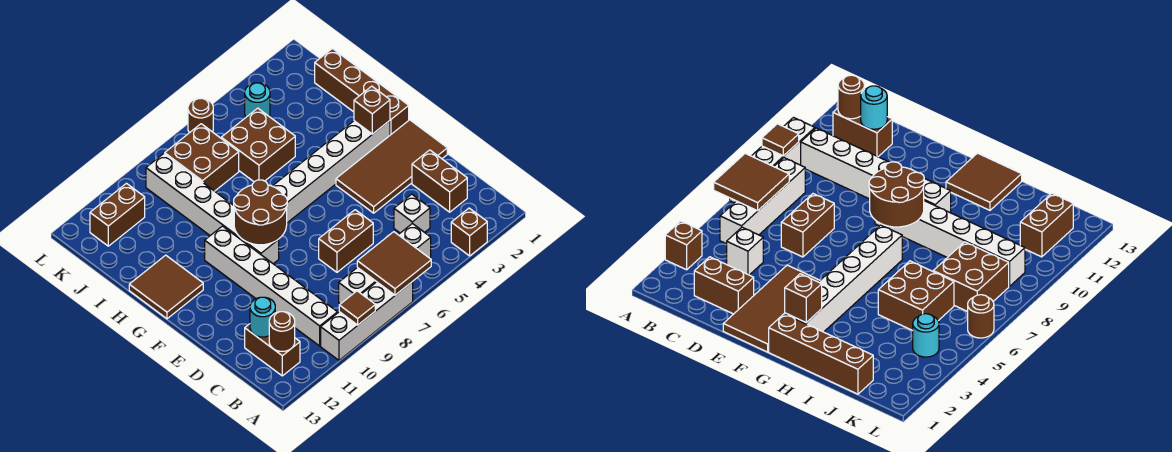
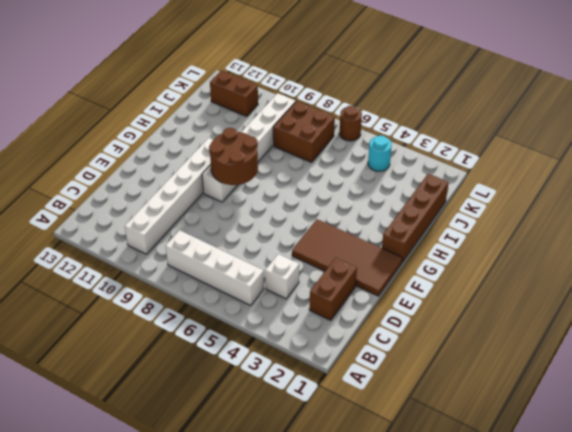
none -> brown 1x1 brick [451,208,487,256]
none -> white 1x4 brick [321,282,413,360]
none -> brown 1x2 brick [245,324,300,376]

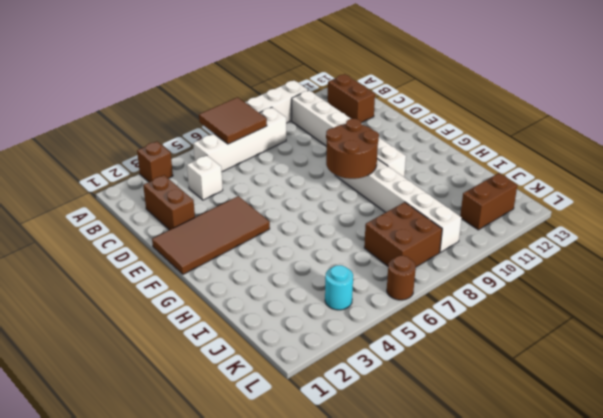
none -> brown 1x2 brick [319,210,373,272]
none -> brown 1x4 brick [315,49,409,135]
none -> white 1x6 brick [273,121,390,223]

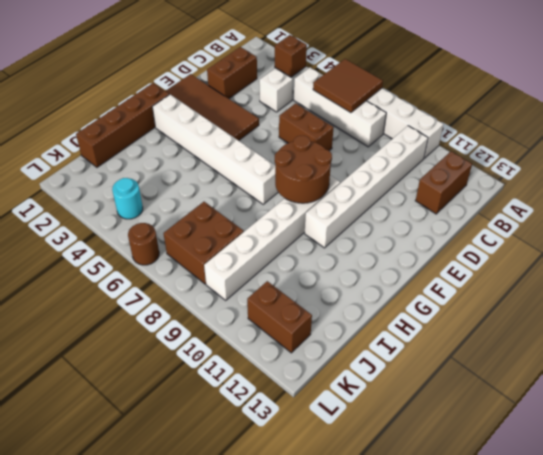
none -> brown 2x2 tile [129,255,203,319]
none -> brown 2x2 brick [221,108,295,182]
none -> brown 1x1 tile [339,291,375,325]

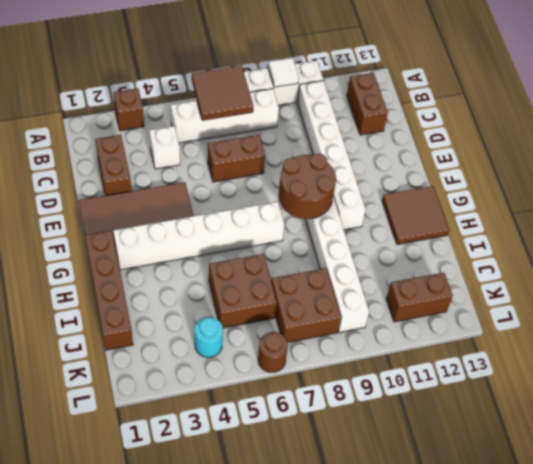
white 1x1 tile [268,58,299,87] -> brown 1x1 tile [339,291,375,325]
none -> brown 1x1 round brick [269,312,295,351]
none -> cyan 1x1 round brick [250,297,275,337]
none -> brown 1x1 brick [354,86,390,134]

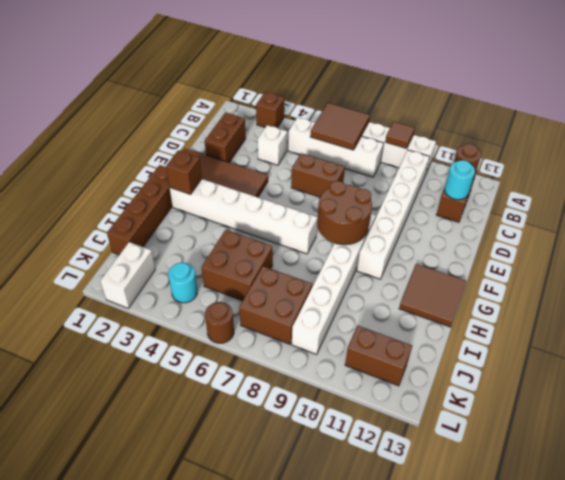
white 1x2 brick [100,242,155,308] -> none

